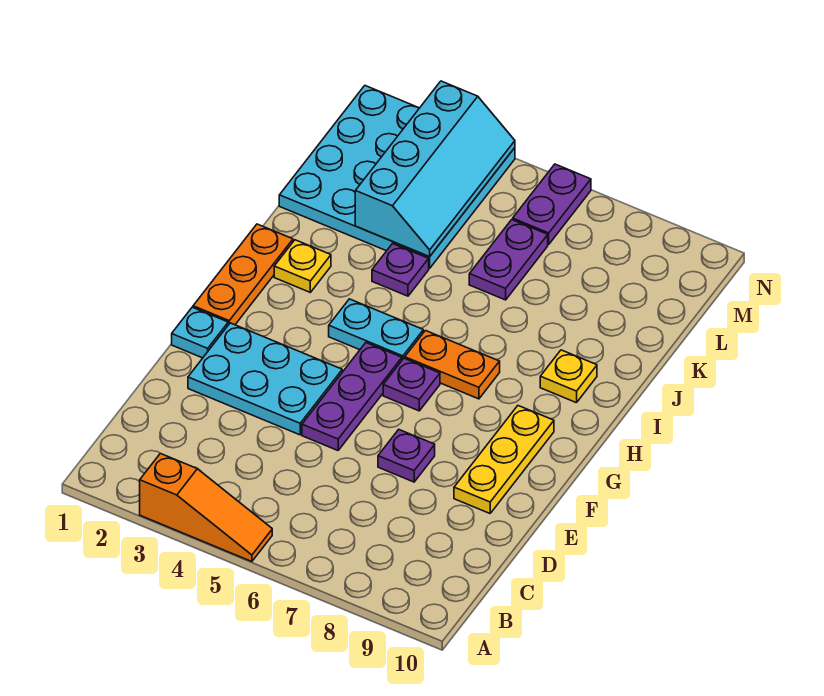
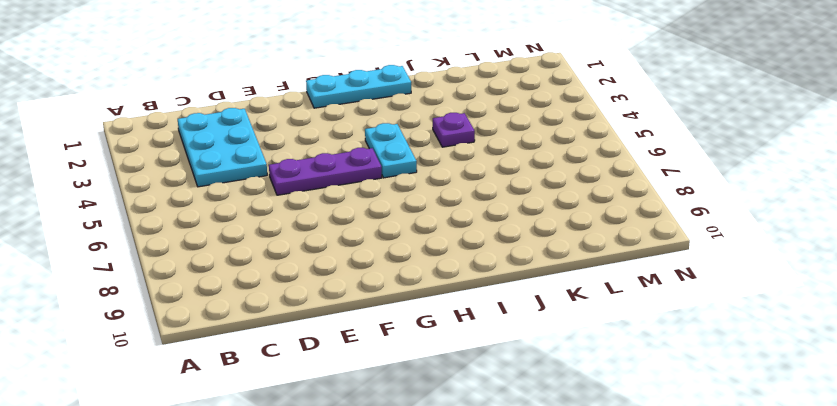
cyan 2x3 plate [178,108,267,187] -> cyan 2x3 plate moved to [188,323,342,435]
cyan 1x3 plate [306,65,411,108] -> orange 1x3 plate [193,224,293,325]
none -> orange 1x3 slope [140,453,272,562]
none -> purple 1x1 plate [378,430,435,482]
none -> yellow 1x3 plate [454,406,554,513]

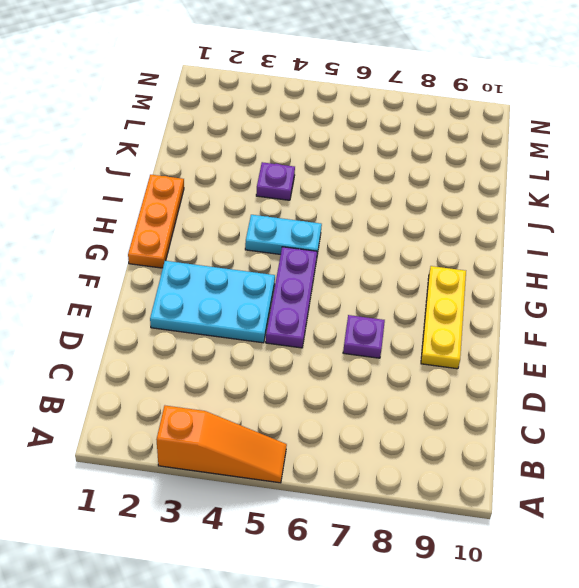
none -> cyan 1x1 plate [172,307,228,358]
none -> purple 1x1 plate [383,358,440,411]
none -> orange 1x2 plate [405,331,500,399]

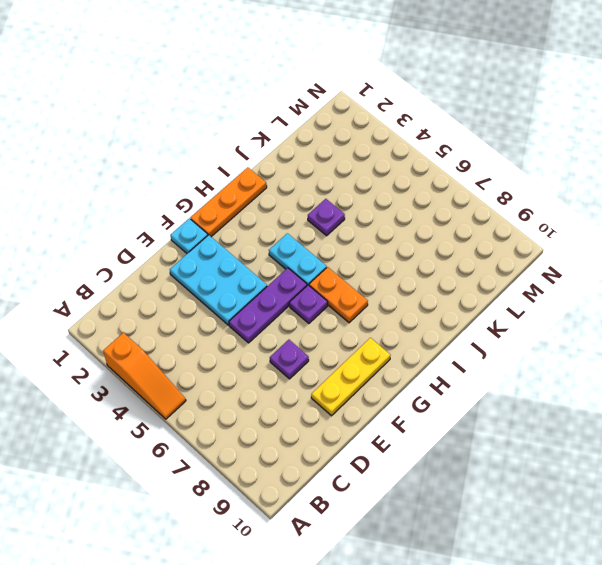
none -> yellow 1x1 plate [274,240,331,292]
none -> yellow 1x1 plate [540,350,597,403]
none -> cyan 4x4 plate [279,86,515,268]

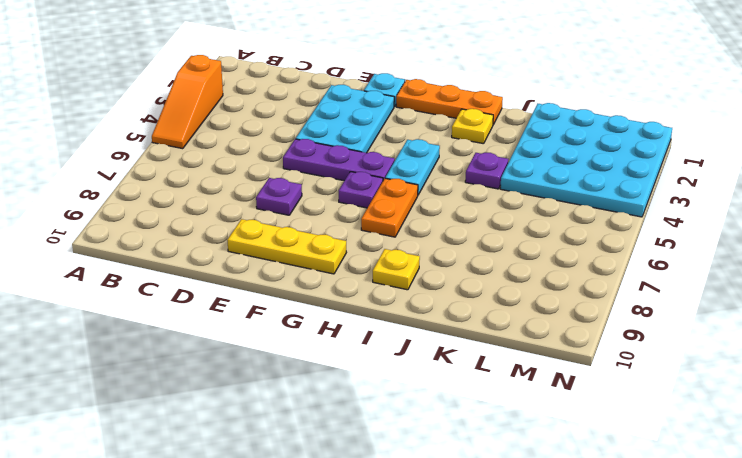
none -> purple 1x2 plate [469,220,548,300]
none -> purple 1x2 plate [513,164,591,244]
none -> cyan 2x4 slope [355,81,515,257]

